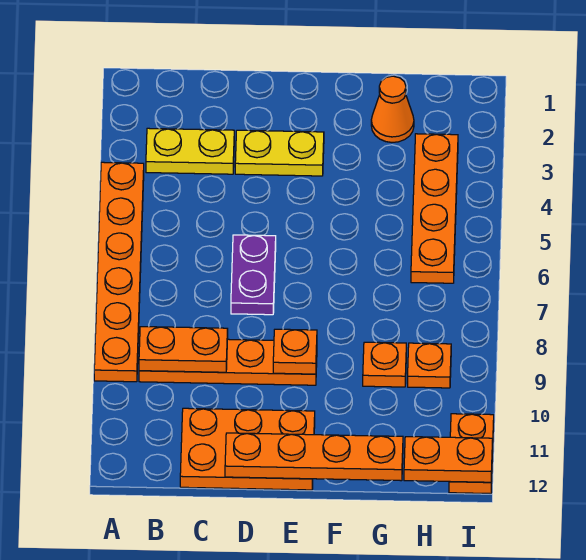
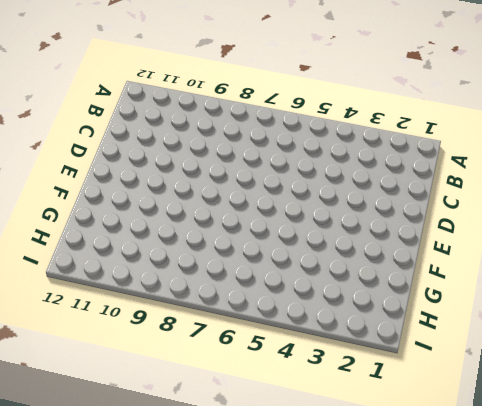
none -> orange 1x6 plate [94,162,144,382]
none -> yellow 1x2 plate [146,128,234,174]
none -> orange 1x4 plate [139,339,317,385]

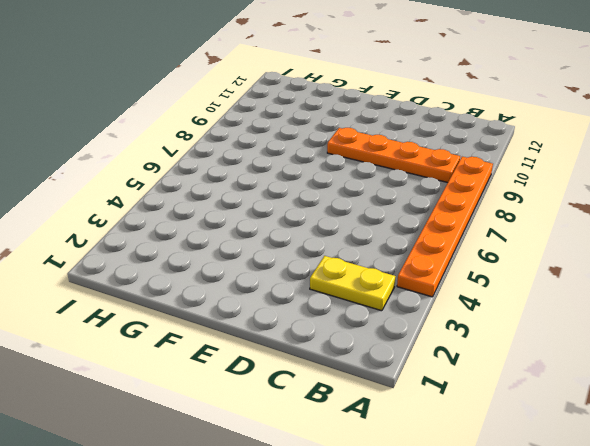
none -> orange 2x3 plate [180,408,315,490]
none -> yellow 1x2 plate [235,130,324,176]
none -> purple 1x2 plate [231,235,276,315]

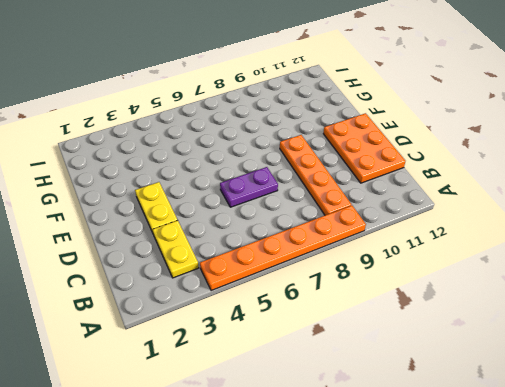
none -> orange 1x1 cone [371,76,414,142]
none -> orange 1x1 plate [363,342,406,387]
none -> orange 1x4 plate [411,134,458,283]

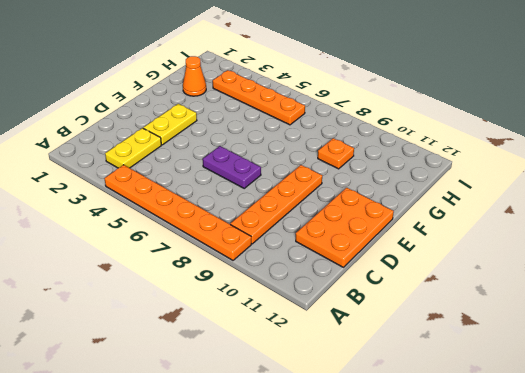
none -> orange 1x1 plate [408,343,451,388]
none -> orange 1x2 plate [449,414,494,494]
none -> orange 1x2 plate [139,327,228,372]

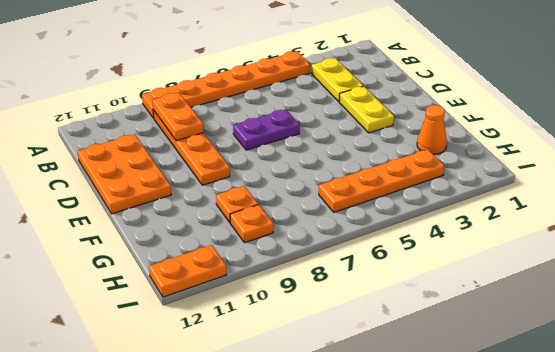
none -> orange 1x4 plate [225,433,403,481]
none -> orange 1x1 plate [273,329,317,374]
none -> orange 1x2 plate [404,437,493,482]

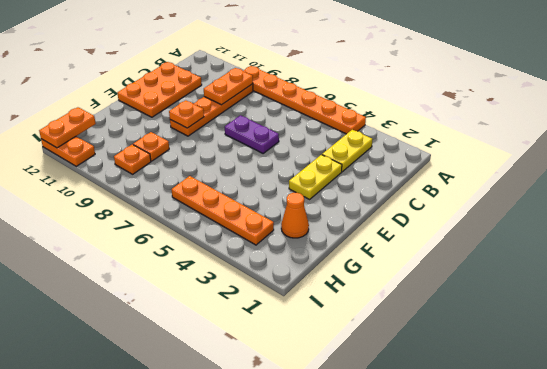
none -> orange 1x4 plate [225,433,403,481]

